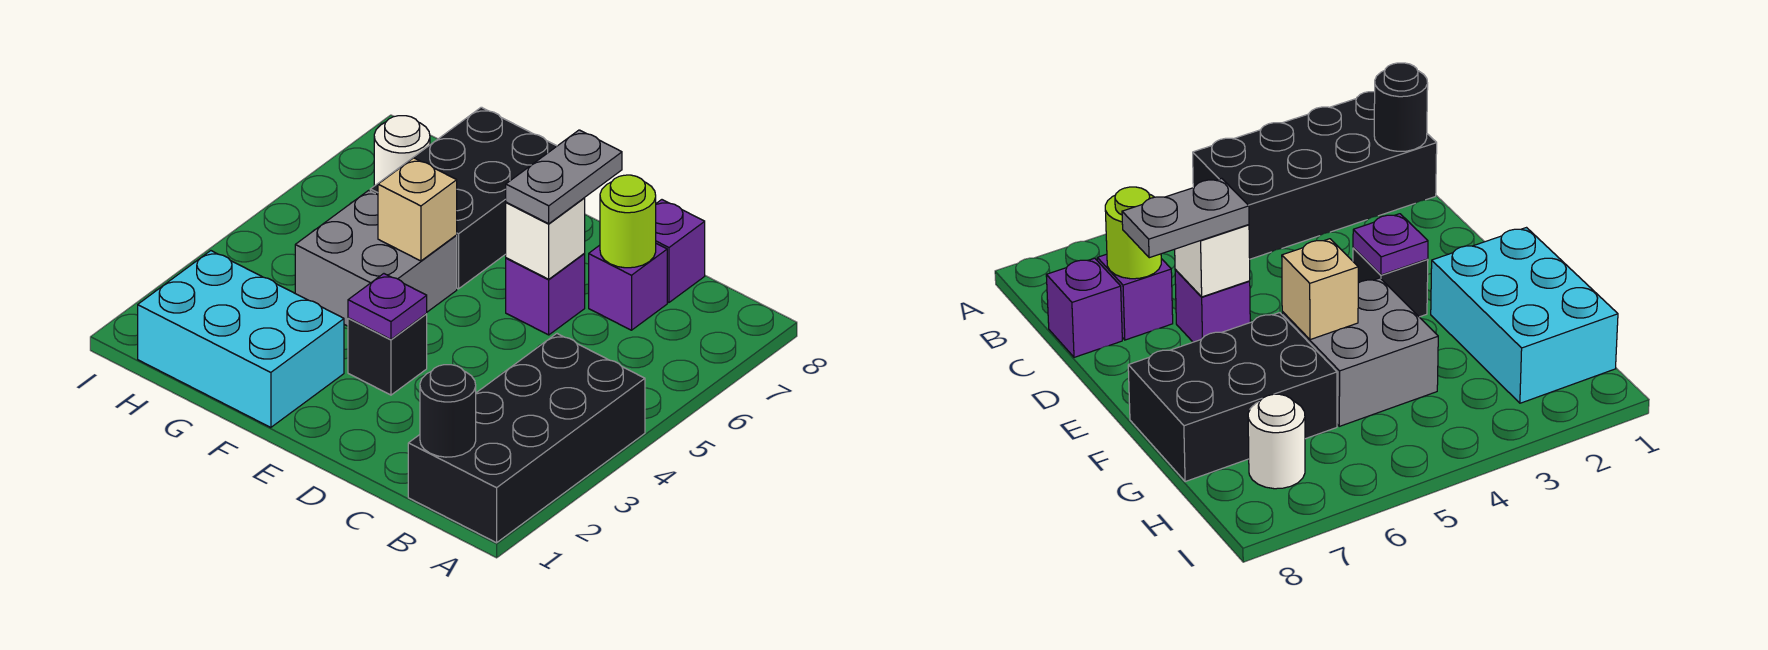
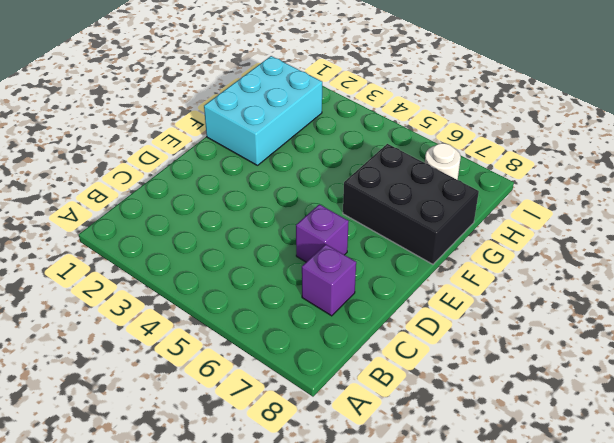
none -> black 2x4 brick [408,334,645,543]
none -> purple 1x1 brick [656,200,705,302]
none -> black 1x1 brick [348,314,427,395]

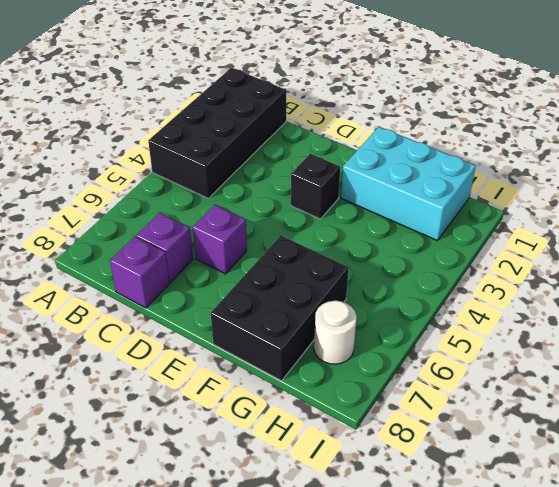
none -> grey 2x2 brick [295,190,457,326]
none -> black 1x1 round brick [420,365,476,457]
none -> lime 1x1 round brick [600,175,656,268]

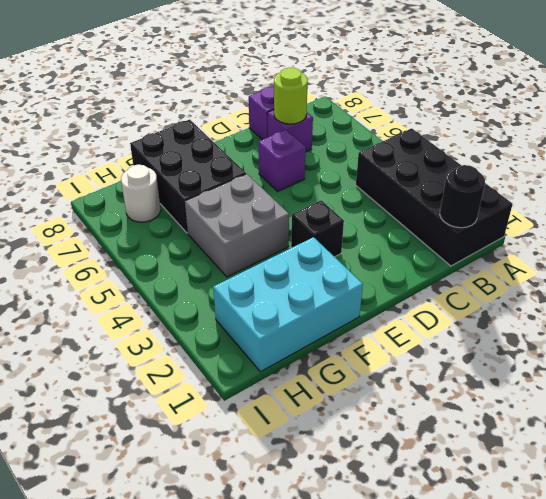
none -> white 1x1 brick [506,198,585,279]
none -> purple 1x1 plate [348,274,427,339]
none -> tan 1x1 brick [378,158,457,261]

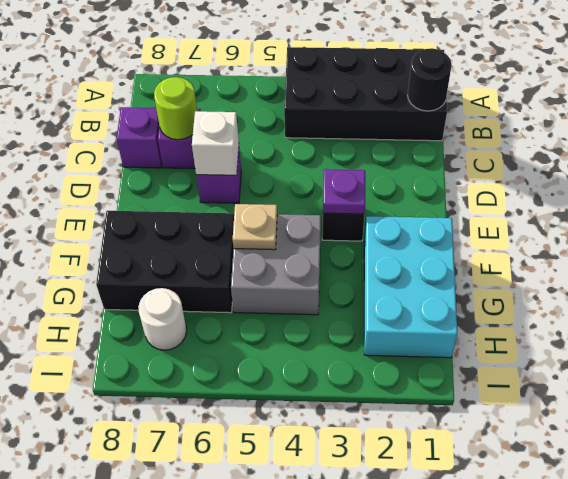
tan 1x1 plate [233,204,277,250] -> tan 1x1 brick [378,158,457,261]
none -> grey 1x2 plate [506,130,622,224]

